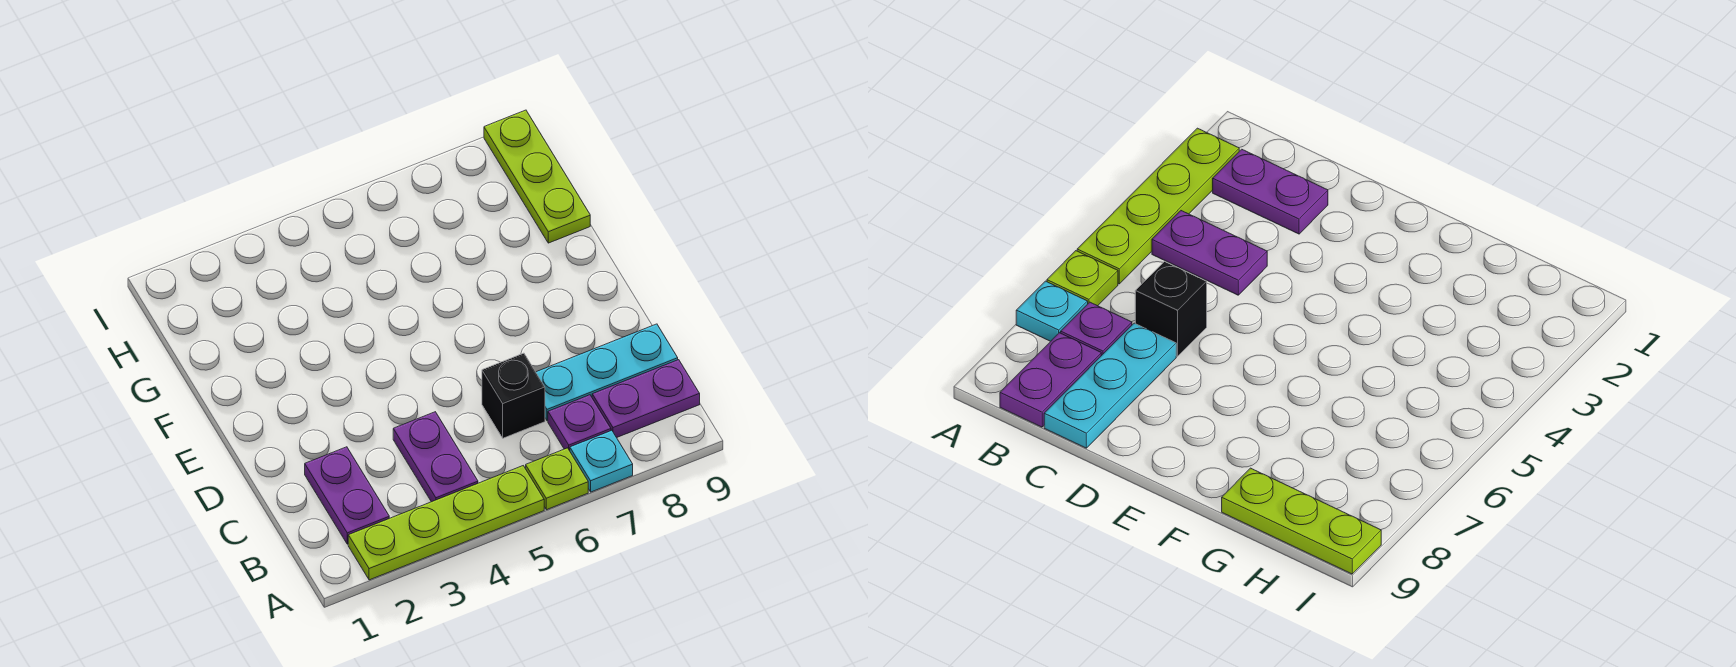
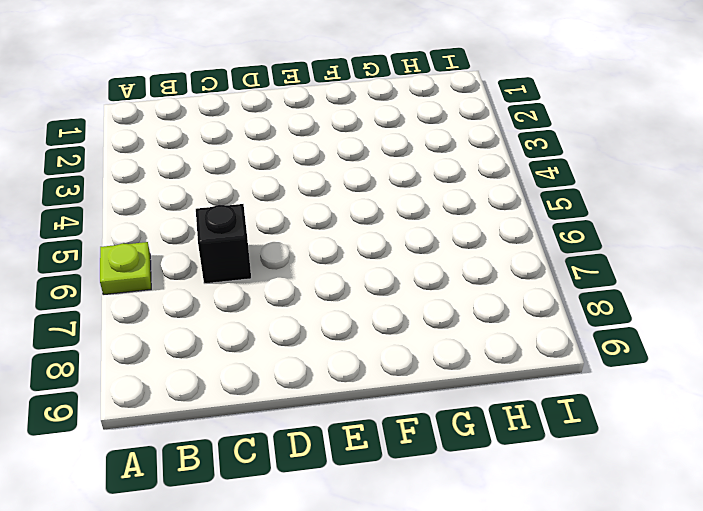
none -> lime 1x4 plate [348,466,544,580]
none -> cyan 1x1 plate [570,430,633,492]

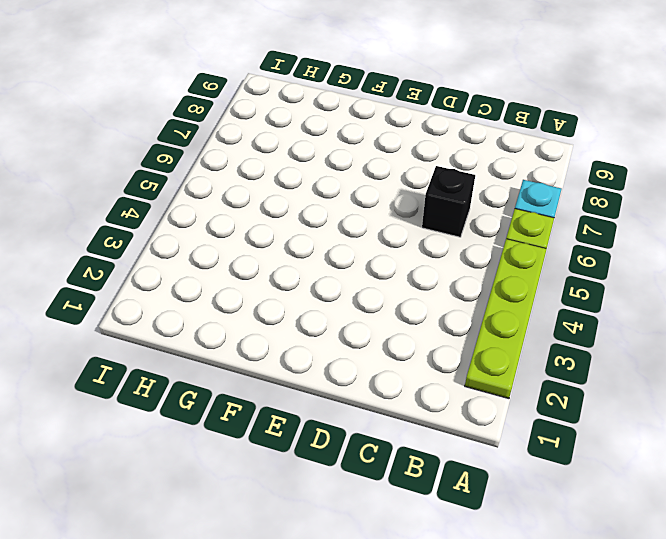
none -> purple 1x2 plate [305,447,389,544]
none -> purple 1x2 plate [393,412,478,502]

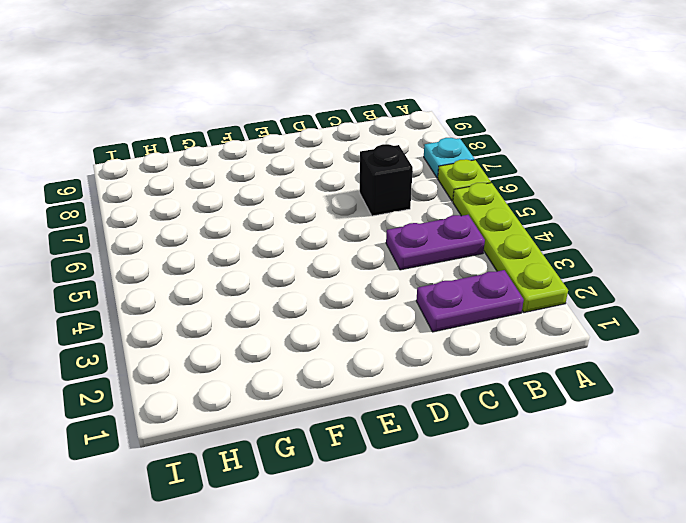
none -> purple 1x1 plate [548,395,611,451]
none -> purple 1x2 plate [592,360,700,438]

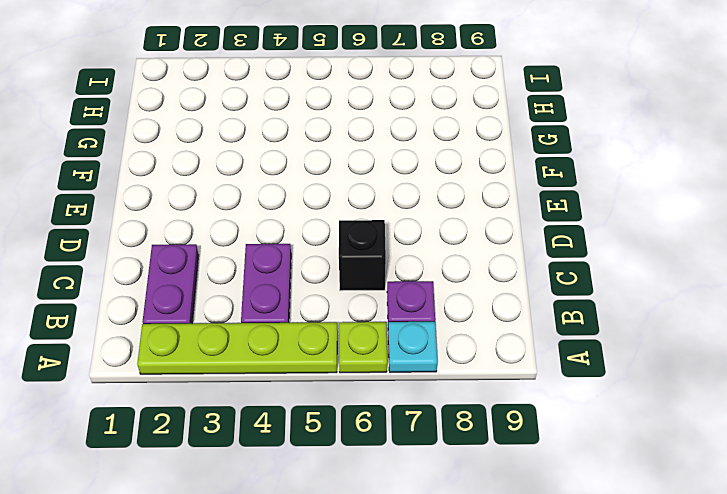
none -> purple 1x2 plate [592,360,700,438]
none -> cyan 1x3 plate [536,324,678,421]

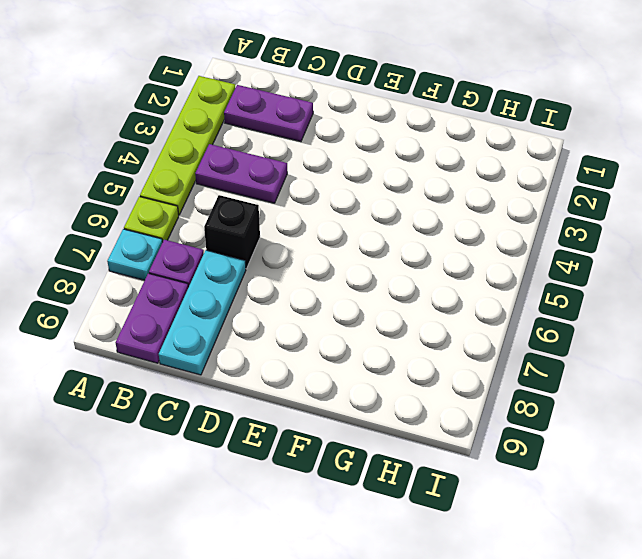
none -> lime 1x3 plate [484,110,590,243]

